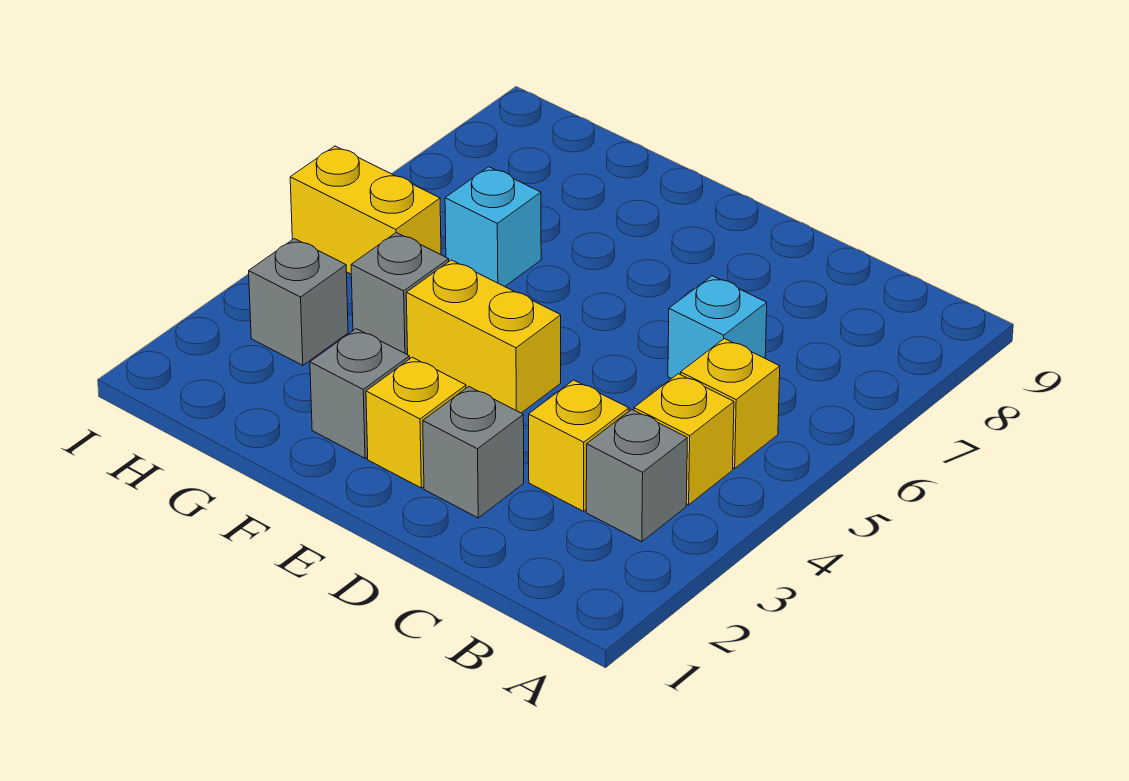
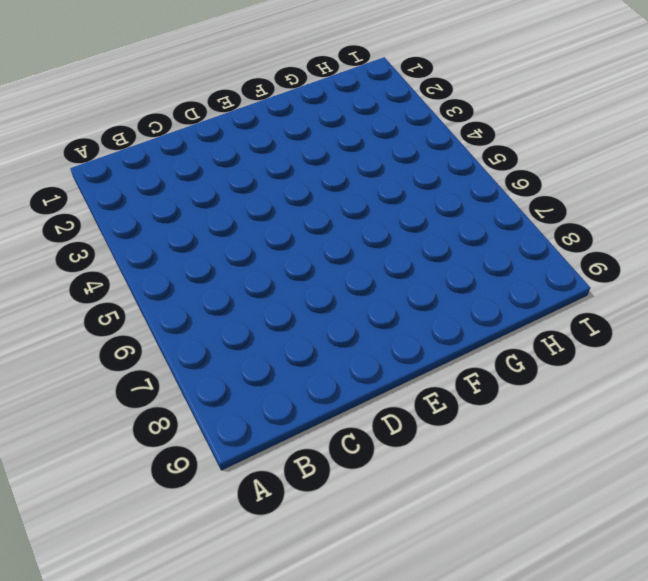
none -> grey 1x1 brick [586,409,687,542]
none -> yellow 1x1 brick [634,374,734,505]
none -> yellow 1x1 brick [681,339,780,468]

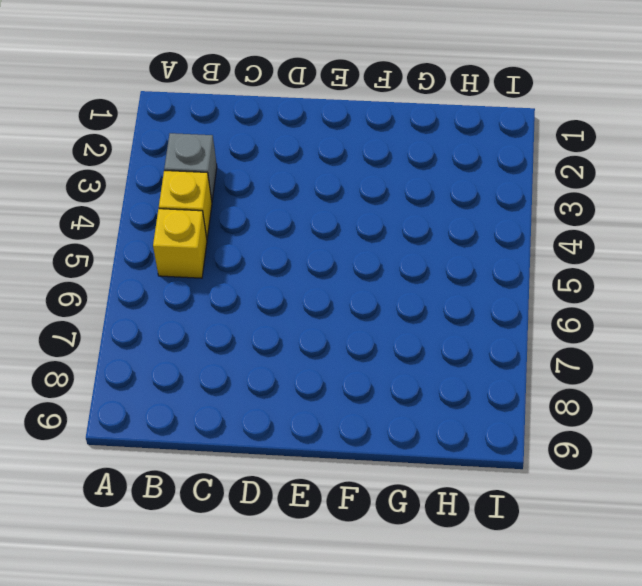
none -> yellow 1x1 brick [529,380,629,511]
none -> cyan 1x1 brick [668,276,767,379]
none -> grey 1x1 brick [423,387,524,518]

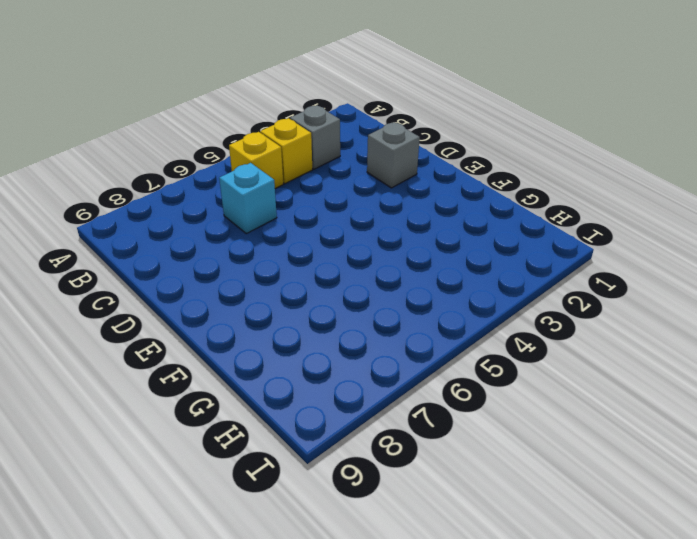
none -> yellow 1x1 brick [529,380,629,511]
none -> yellow 1x1 brick [366,357,466,488]
none -> yellow 1x2 brick [406,260,561,413]

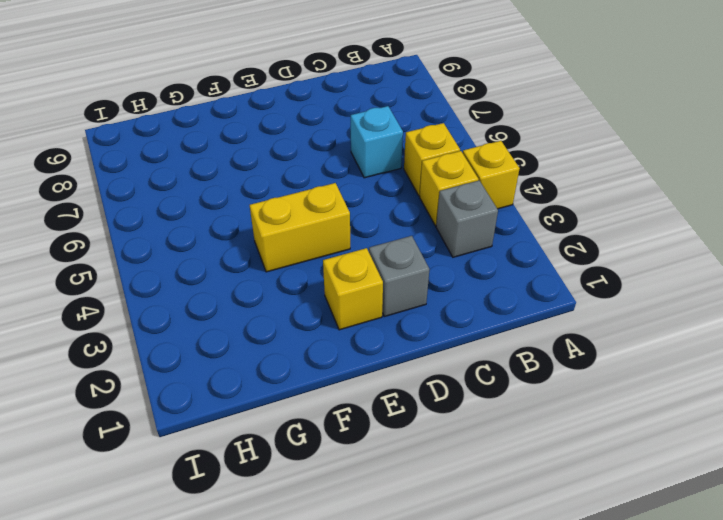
yellow 1x1 brick [463,141,520,209] -> yellow 1x1 brick moved to [529,380,629,511]
none -> grey 1x1 brick [310,329,410,458]
none -> grey 1x1 brick [351,233,449,355]
none -> cyan 1x1 brick [445,167,541,287]

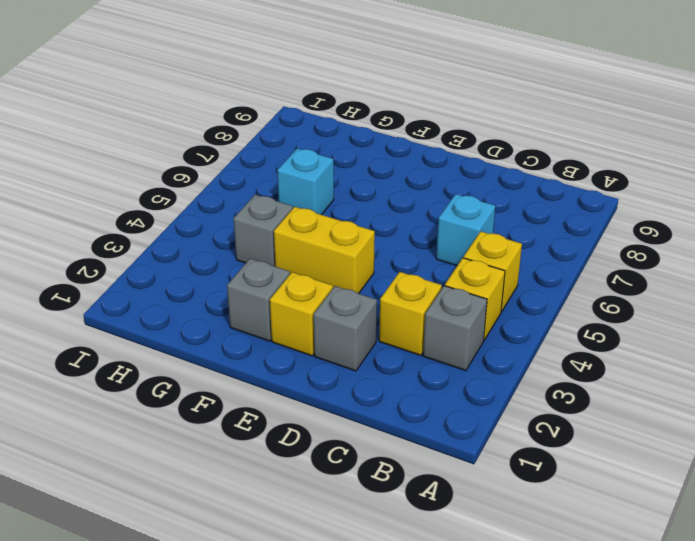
none -> grey 1x1 brick [249,239,348,365]
none -> yellow 1x2 brick [290,146,441,274]

